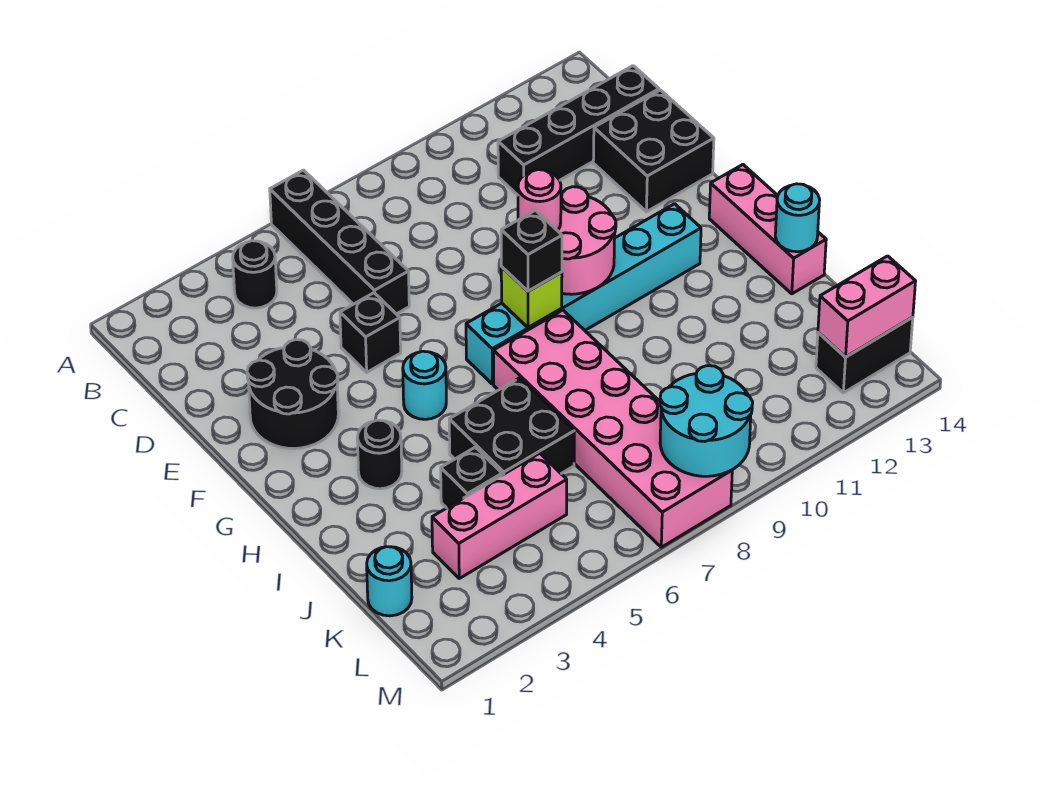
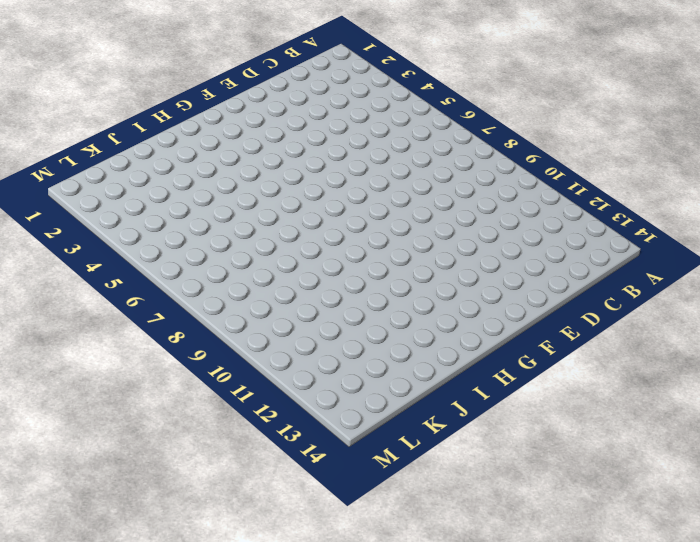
none -> black 1x4 brick [270,170,409,314]
none -> black 1x1 round brick [233,241,277,308]
none -> black 1x4 brick [498,66,659,195]

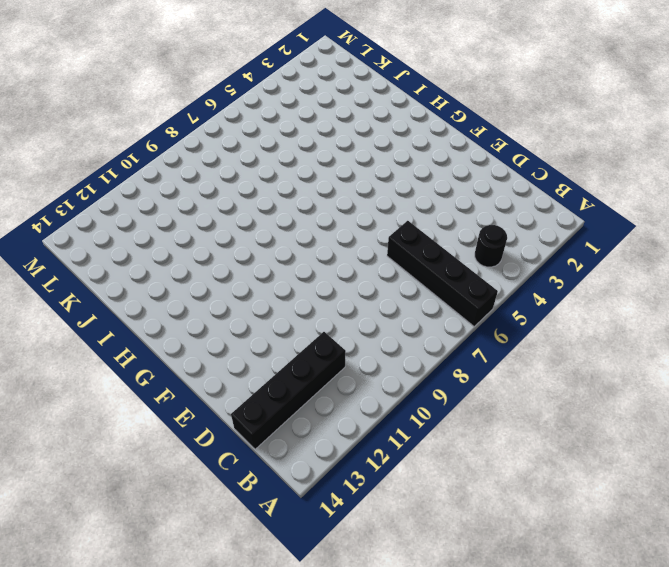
none -> black 2x2 brick [593,90,714,212]
none -> black 2x2 round brick [247,340,338,449]
none -> black 1x1 brick [340,293,401,372]

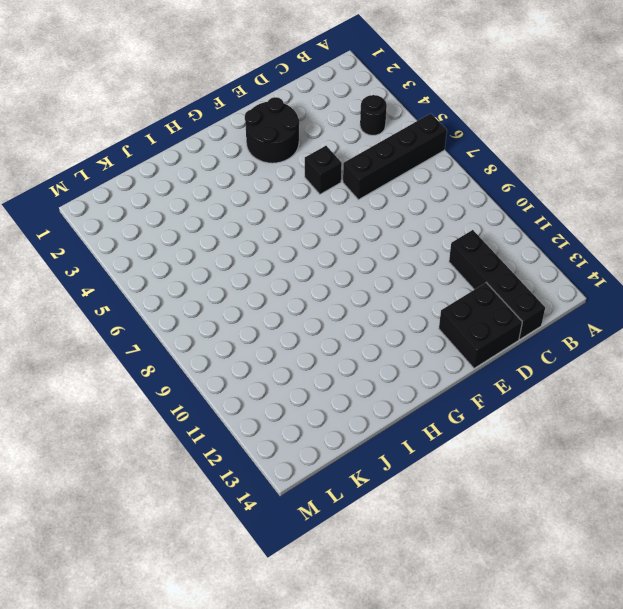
none -> cyan 1x1 round brick [403,351,446,419]
none -> cyan 1x6 brick [466,204,701,384]
none -> pink 1x3 brick [709,165,826,294]

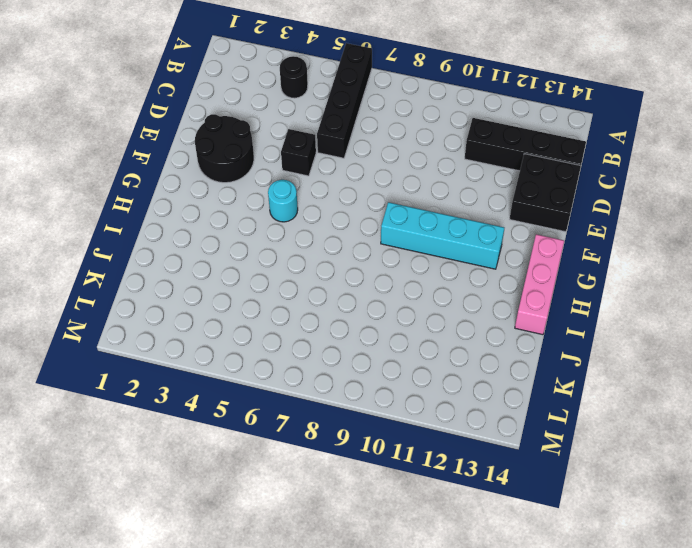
cyan 1x4 brick [381,202,504,269] -> cyan 1x6 brick [466,204,701,384]
none -> black 1x1 round brick [357,420,402,489]
none -> pink 2x6 brick [494,310,732,547]
none -> black 2x2 brick [449,378,574,475]

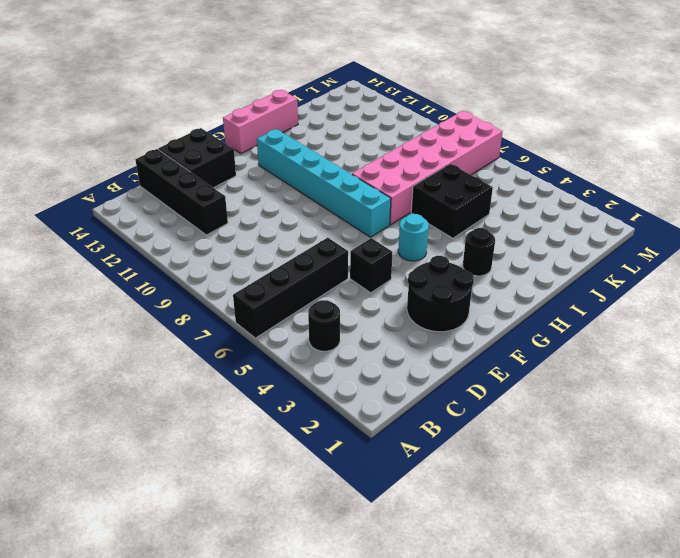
none -> black 1x1 brick [441,447,502,508]
none -> cyan 1x1 round brick [367,547,412,616]
none -> pink 1x3 brick [432,453,567,578]

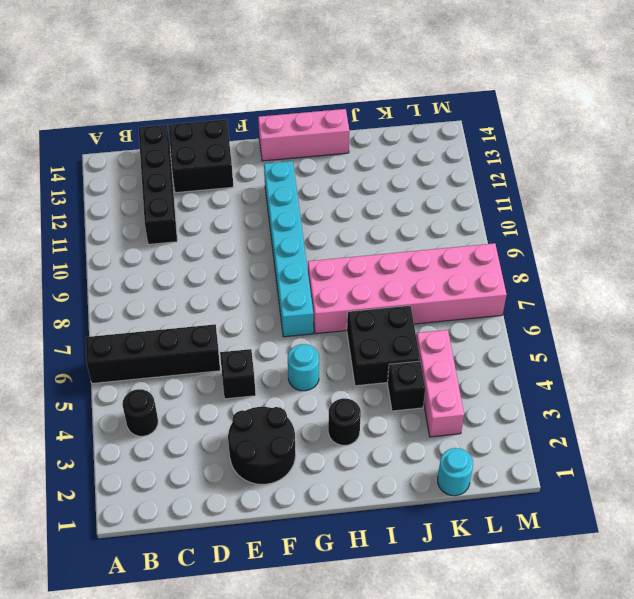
none -> black 1x2 brick [816,317,913,393]
none -> pink 2x2 round brick [558,187,616,294]
none -> lime 1x1 brick [501,267,562,328]

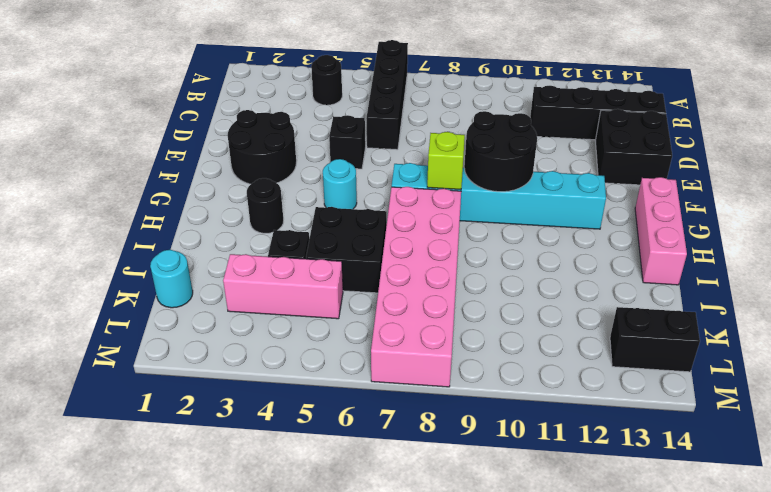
black 2x2 round brick [464,111,537,192] -> pink 2x2 round brick [558,187,616,294]
none -> cyan 1x1 round brick [775,184,820,252]
none -> cyan 2x2 round brick [660,366,753,476]
none -> pink 1x2 brick [818,256,916,357]

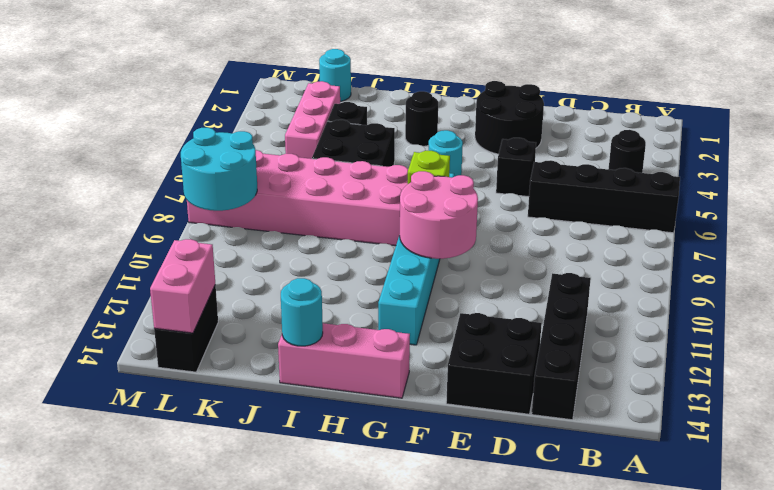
none -> pink 1x1 round brick [518,170,561,231]
none -> black 1x1 brick [501,210,562,291]

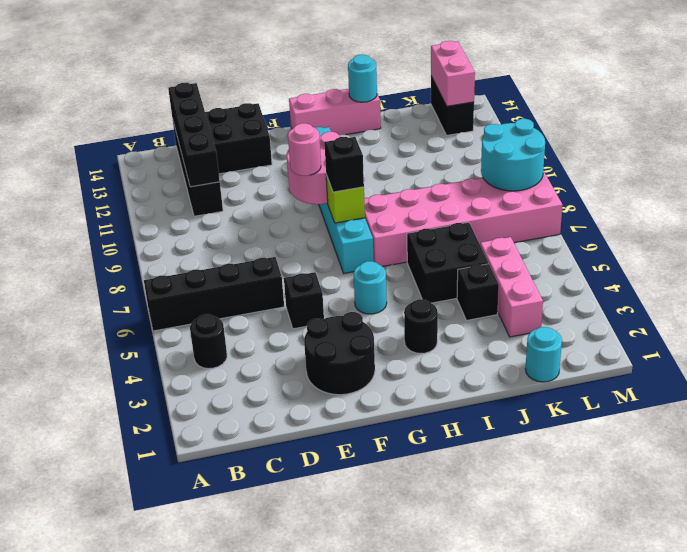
black 1x4 brick [168,83,220,187] -> none

